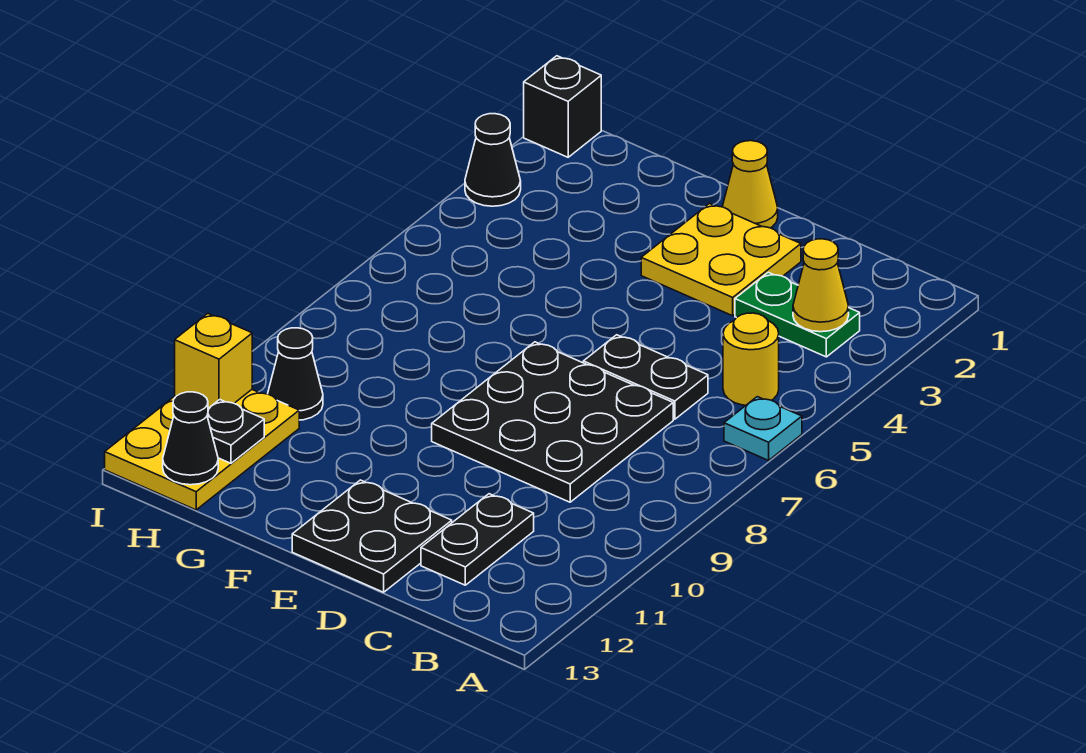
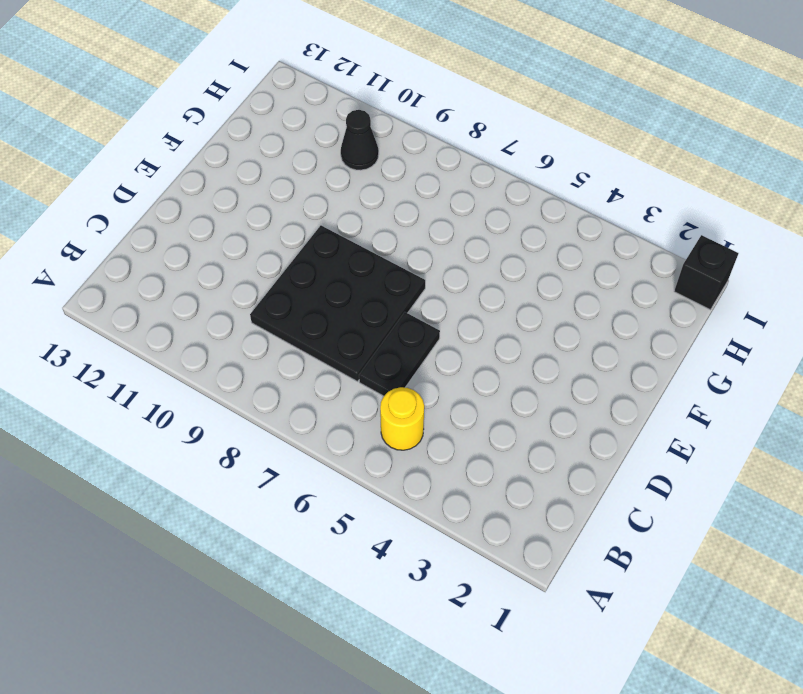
none -> cyan 1x1 plate [724,397,802,460]
none -> green 1x2 plate [735,272,860,357]
none -> black 1x2 plate [421,494,534,585]

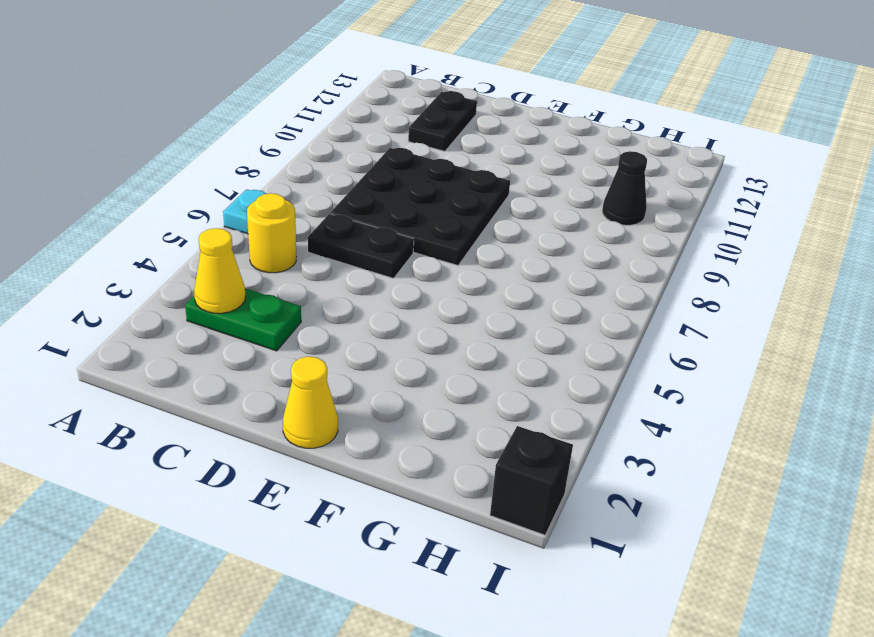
none -> yellow 2x2 plate [641,204,801,316]
none -> black 2x2 plate [292,480,452,592]
none -> yellow 2x3 plate [105,390,299,510]

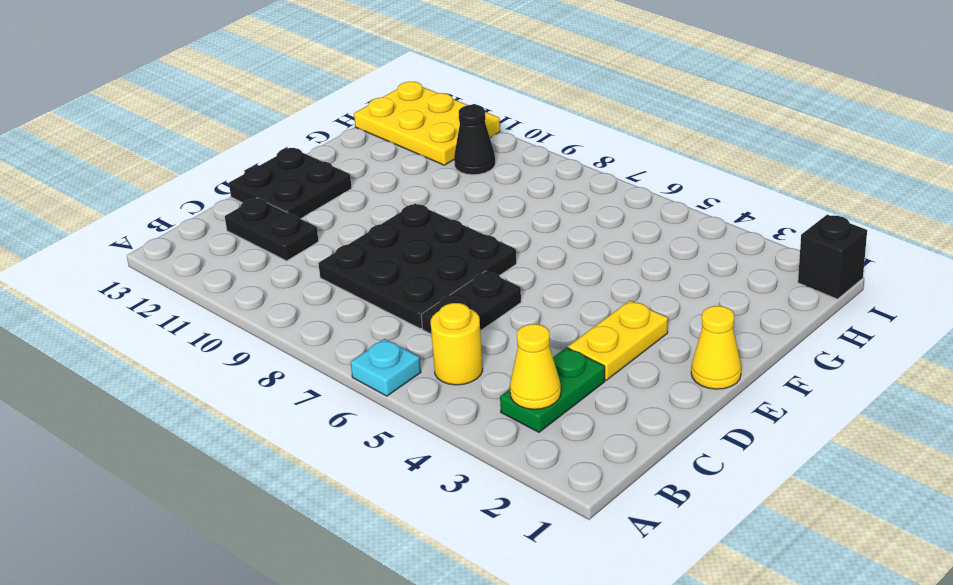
yellow 1x2 plate [568,301,668,380] -> yellow 2x2 plate [641,204,801,316]
none -> black 1x1 cone [465,114,521,206]
none -> black 1x1 plate [207,400,264,463]
none -> black 1x1 cone [163,392,218,485]

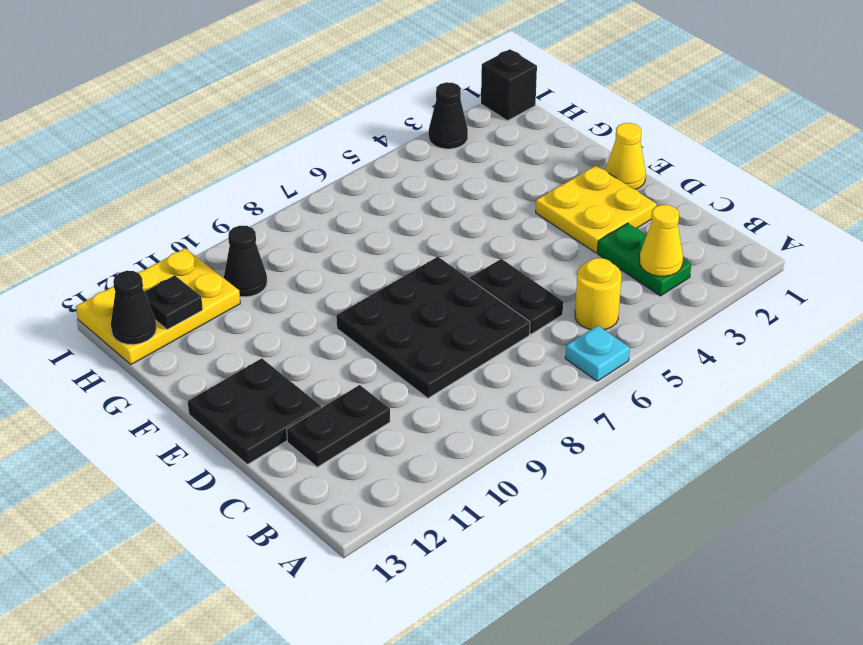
none -> yellow 1x1 brick [175,314,252,408]

